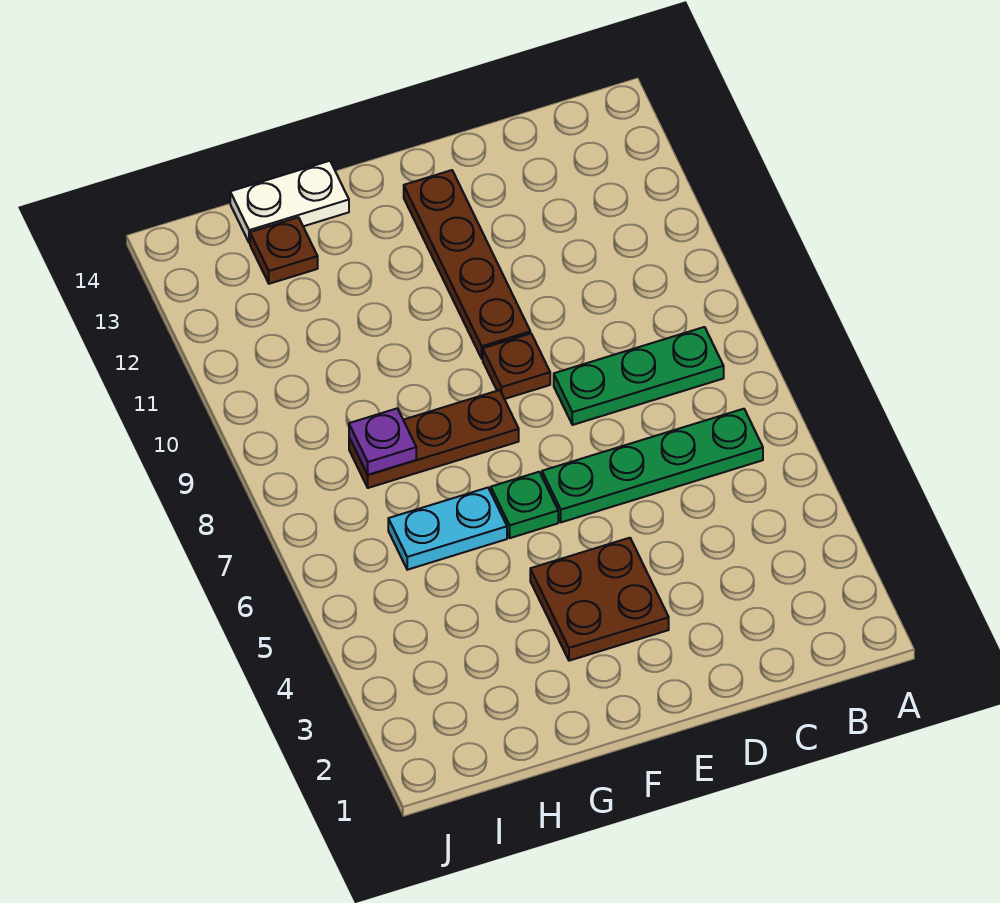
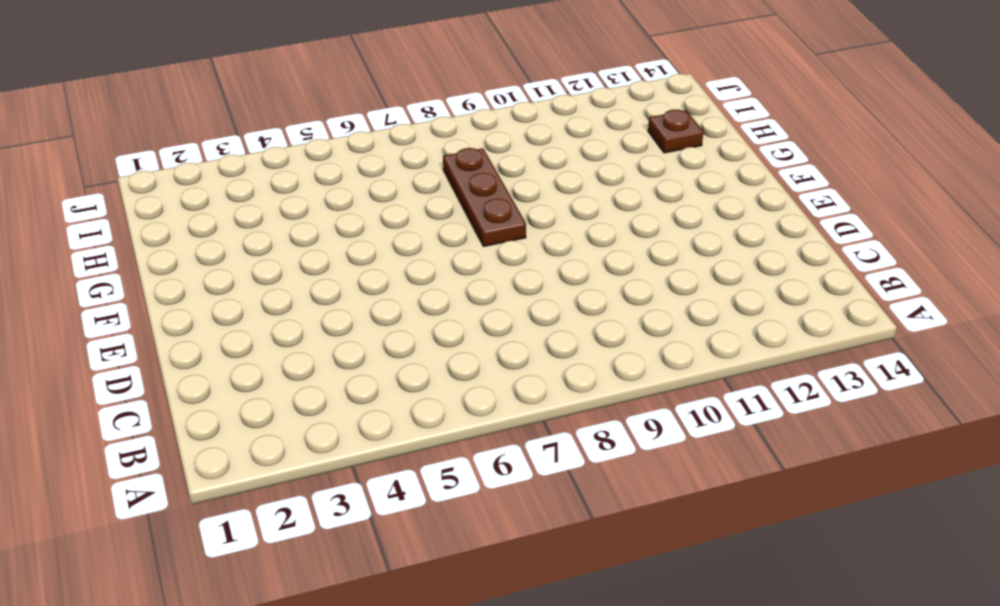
none -> green 1x4 plate [542,409,763,522]
none -> green 1x3 plate [554,327,724,425]

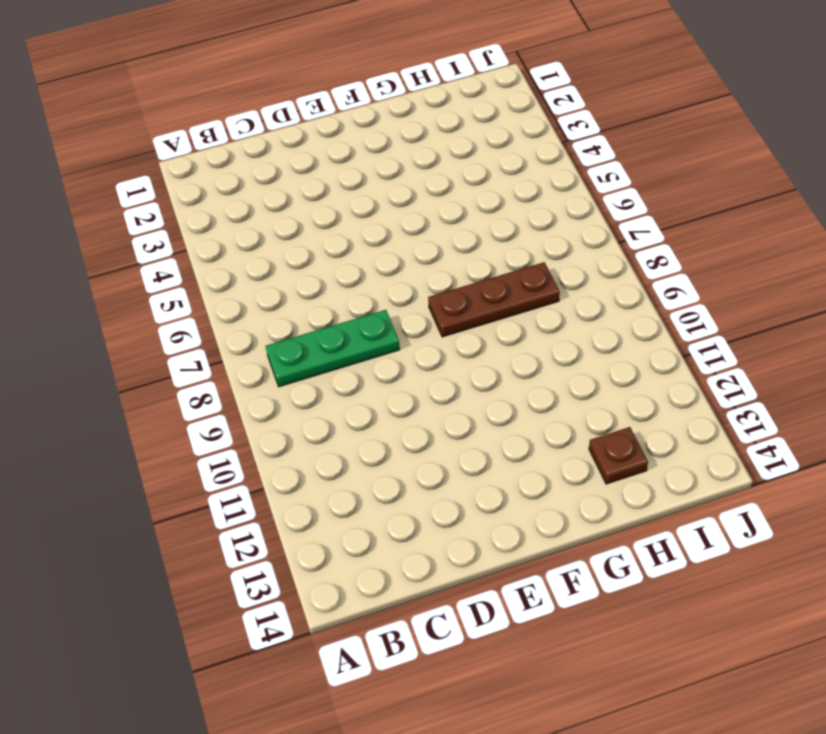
none -> green 1x4 plate [542,409,763,522]
none -> brown 2x2 plate [530,538,669,661]

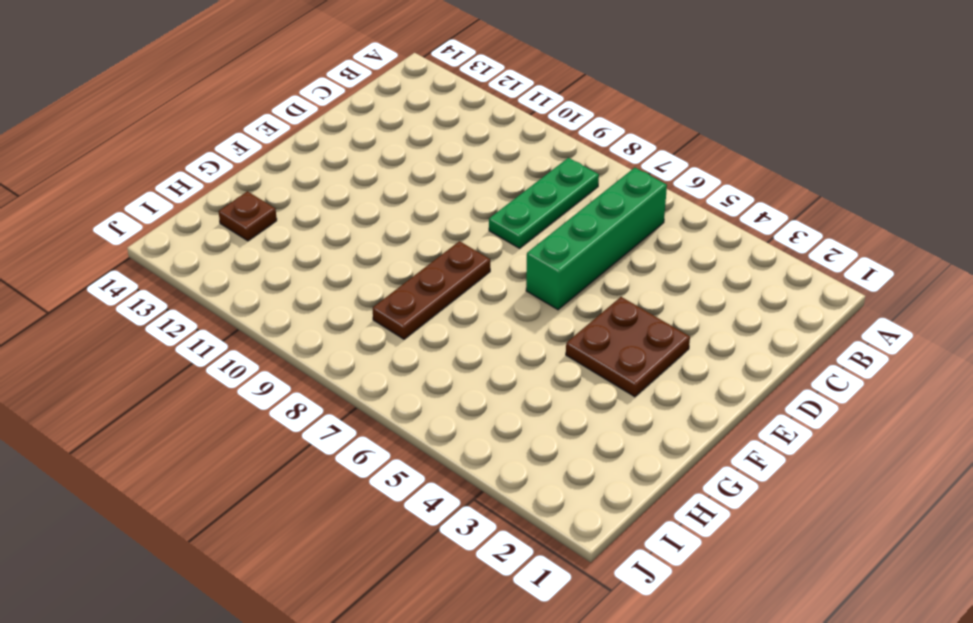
green 1x4 brick [526,168,667,310] -> green 1x4 plate [542,409,763,522]
none -> brown 1x1 plate [483,333,550,399]
none -> brown 1x4 plate [404,170,530,359]

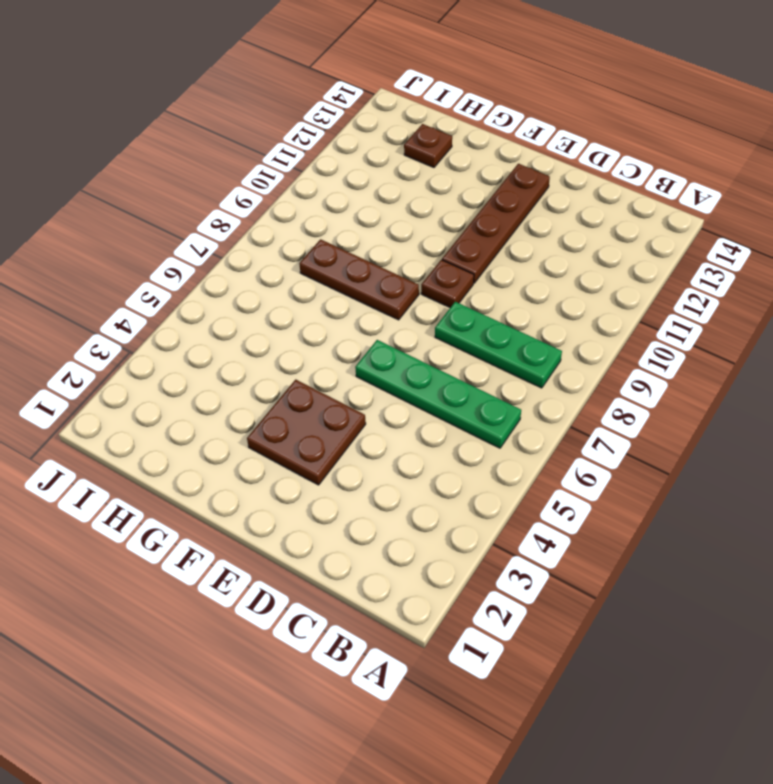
none -> green 1x1 plate [491,472,558,538]
none -> cyan 1x2 plate [388,488,507,570]

